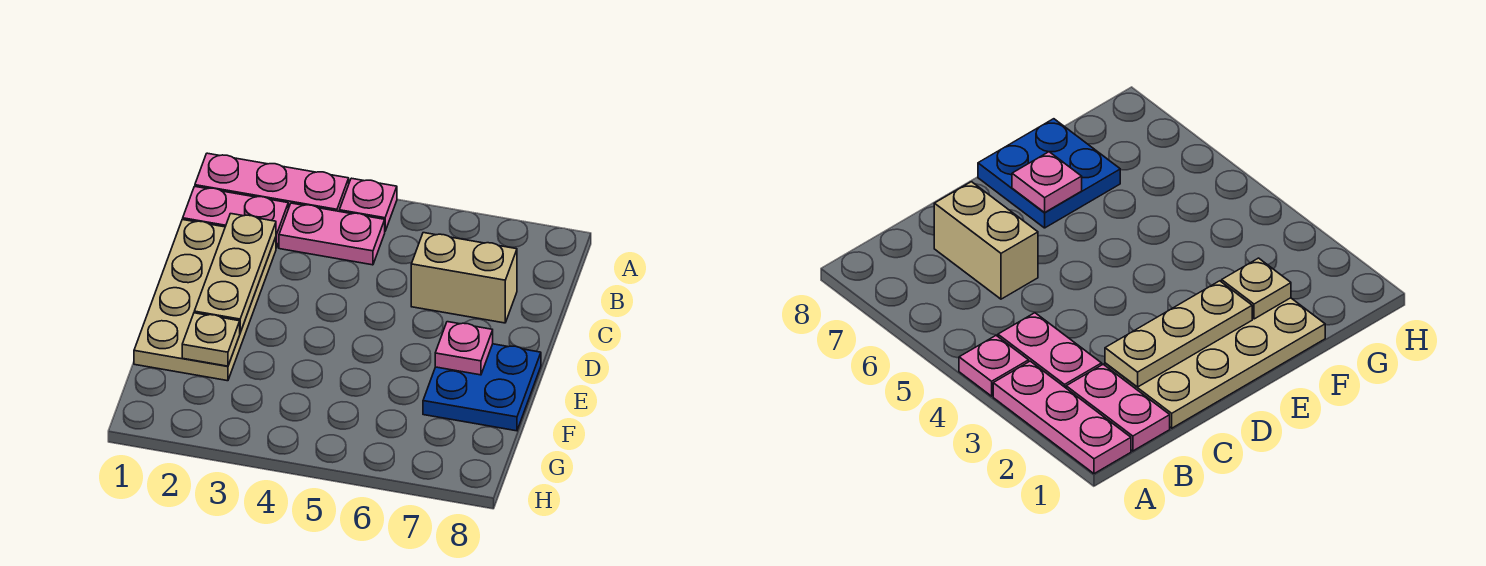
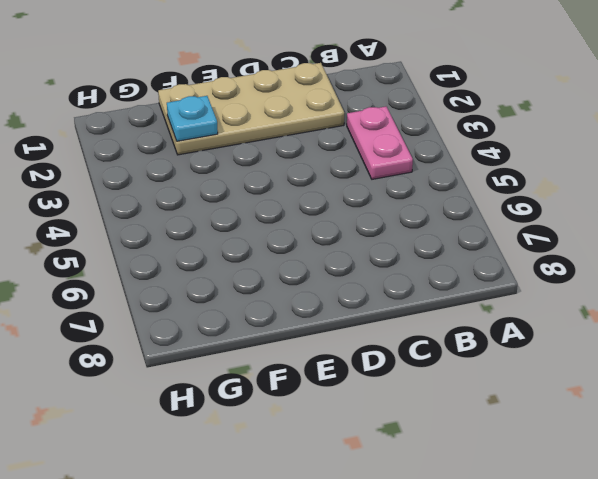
cyan 1x1 plate [167,96,218,141] -> tan 1x1 plate [182,313,240,366]
none -> pink 1x3 plate [195,153,349,211]
none -> pink 1x1 plate [339,178,397,231]

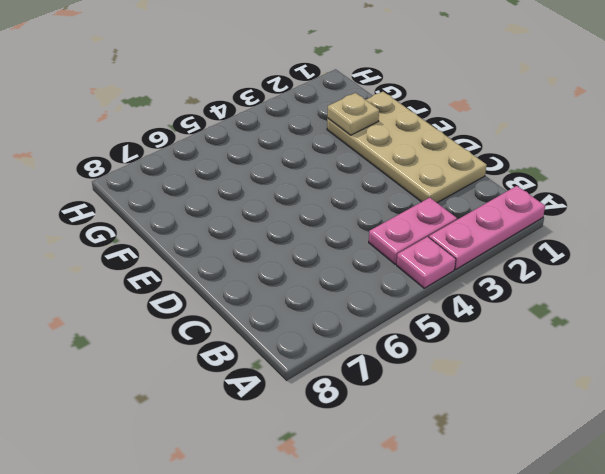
none -> pink 1x2 plate [183,186,288,248]
none -> tan 1x2 brick [411,233,517,323]

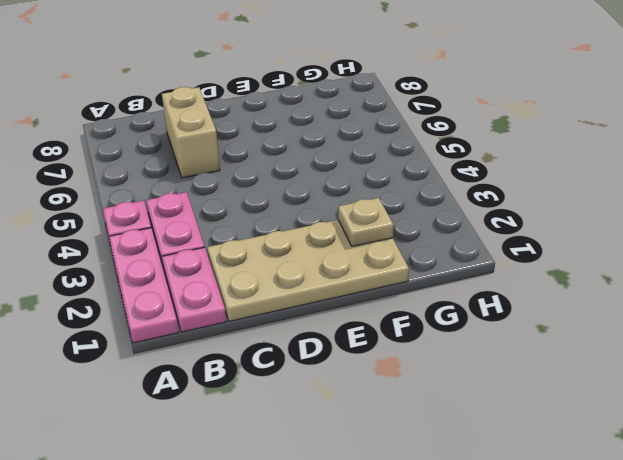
none -> blue 2x2 plate [423,344,541,431]
none -> tan 1x3 plate [194,214,276,332]

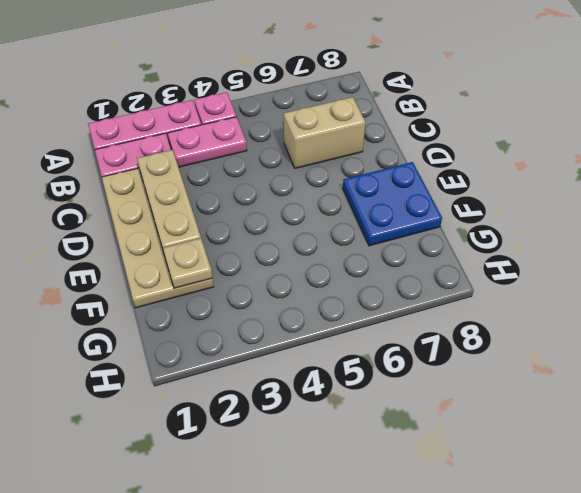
none -> pink 1x1 plate [435,322,493,375]

